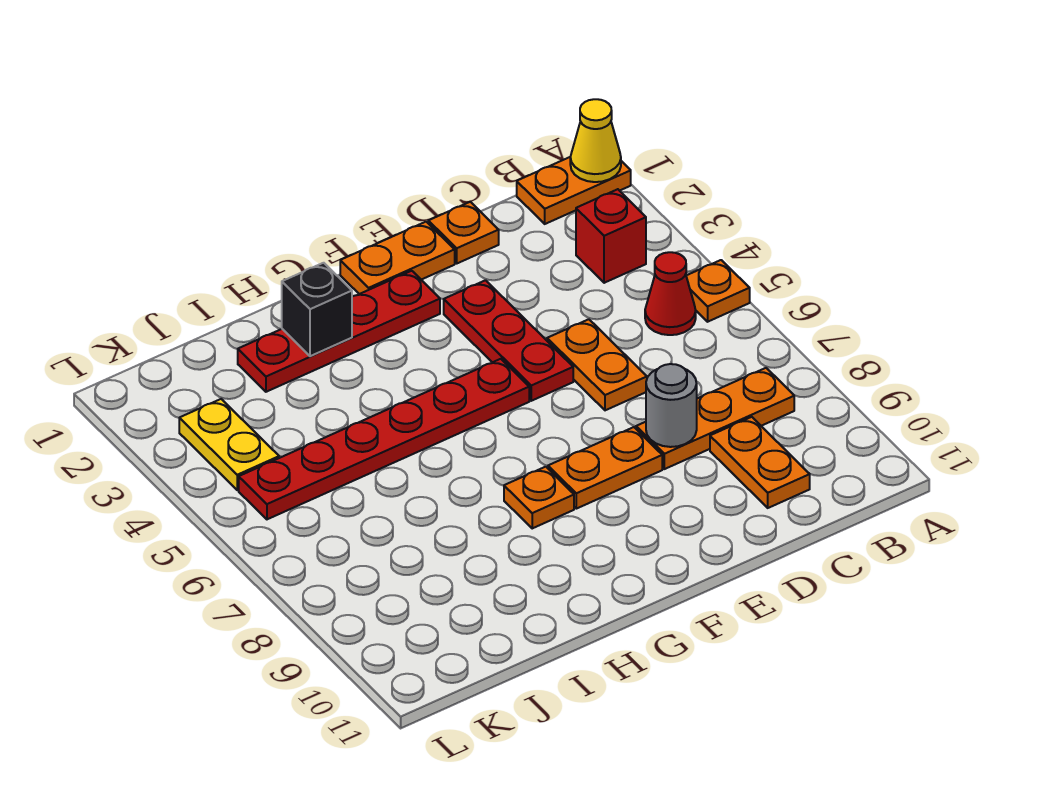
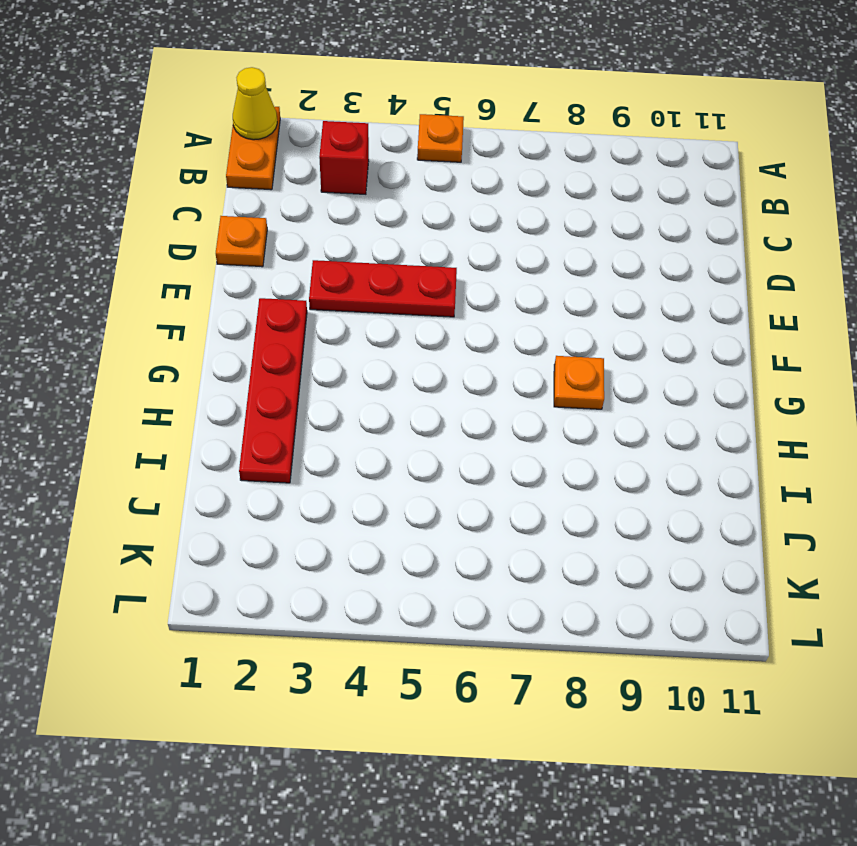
none -> red 1x1 cone [645,252,696,335]
none -> orange 1x3 plate [636,368,794,469]
none -> orange 1x2 plate [710,417,810,508]

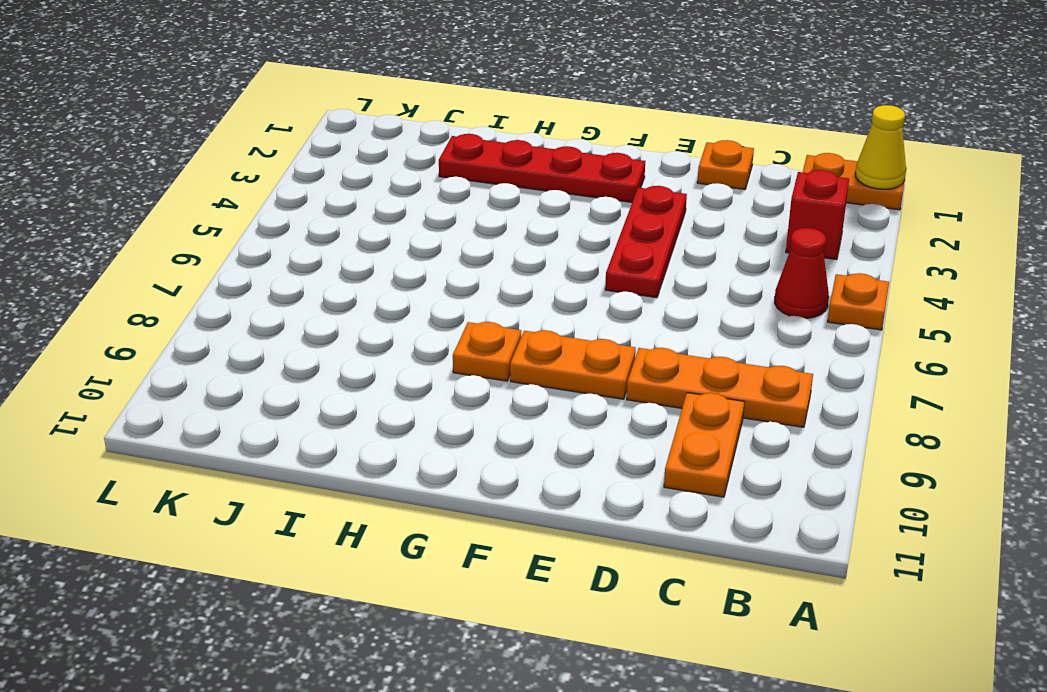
none -> orange 1x2 plate [547,319,647,410]
none -> orange 1x2 plate [340,222,455,294]
none -> red 1x6 plate [239,359,529,519]

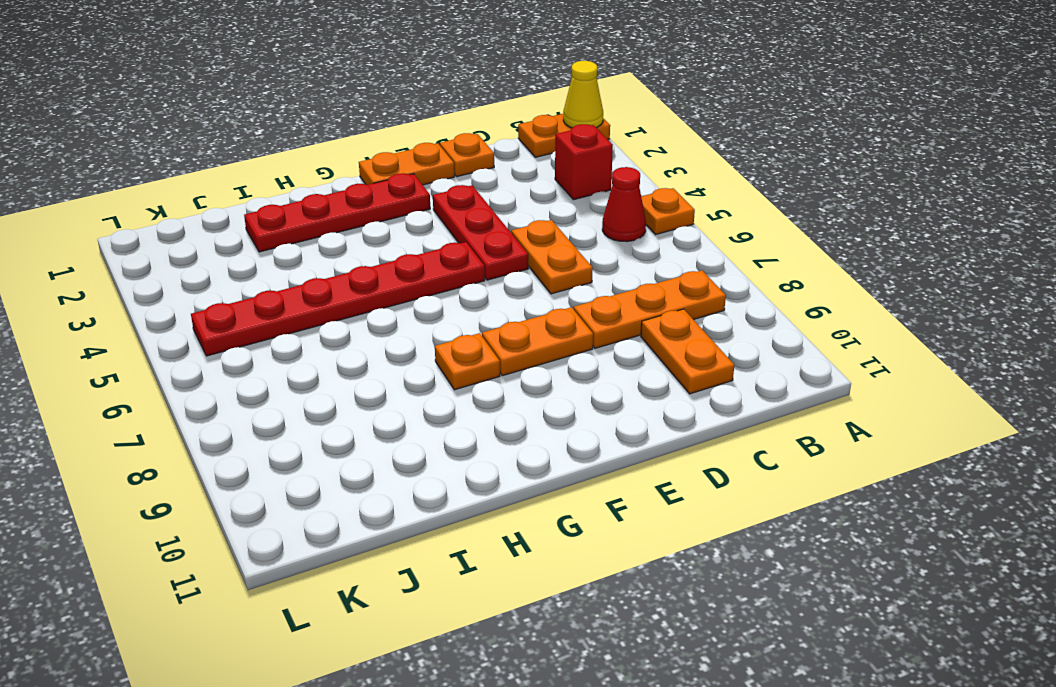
none -> yellow 1x2 plate [179,399,279,490]
none -> grey 1x1 round brick [646,364,697,447]
none -> black 1x1 brick [282,263,352,356]

